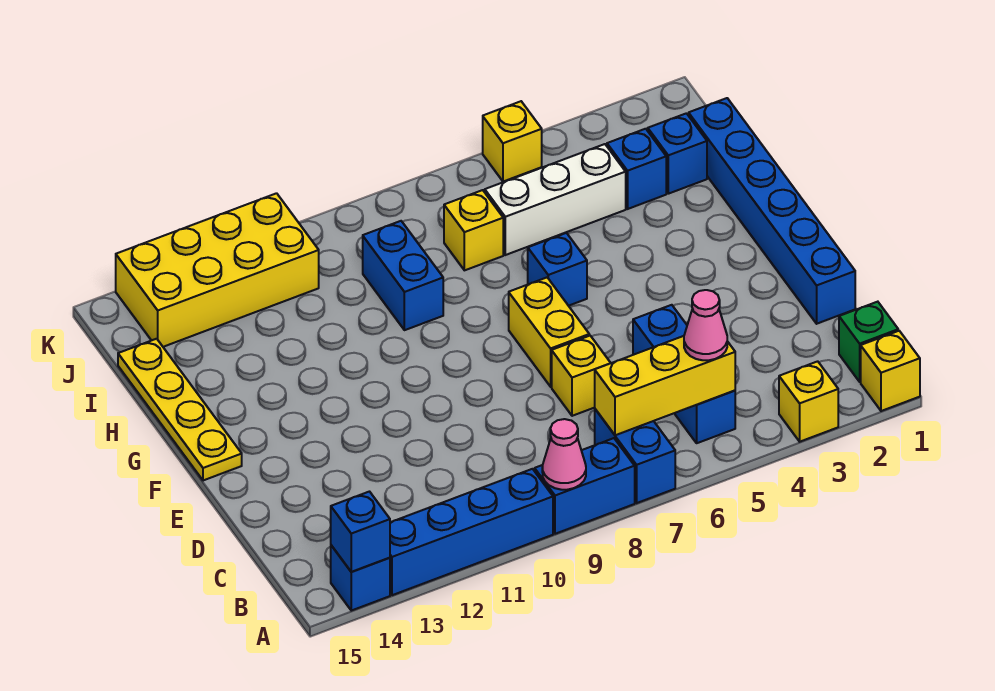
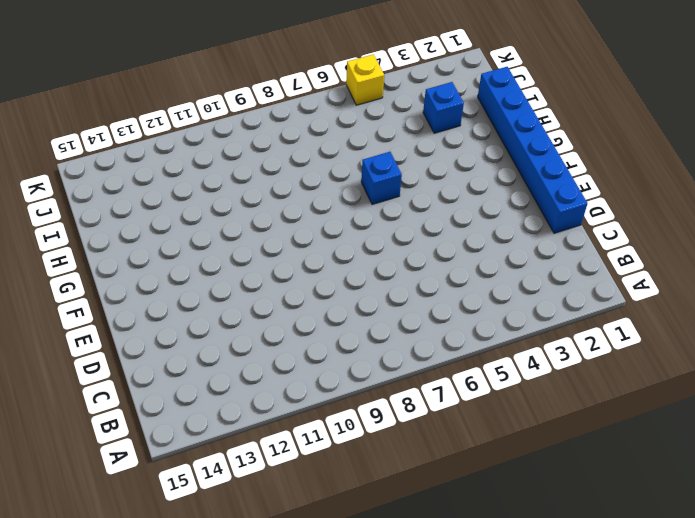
none -> yellow 1x1 brick [861,331,920,411]
none -> yellow 1x1 brick [779,361,838,442]
none -> blue 1x2 brick [595,409,675,503]

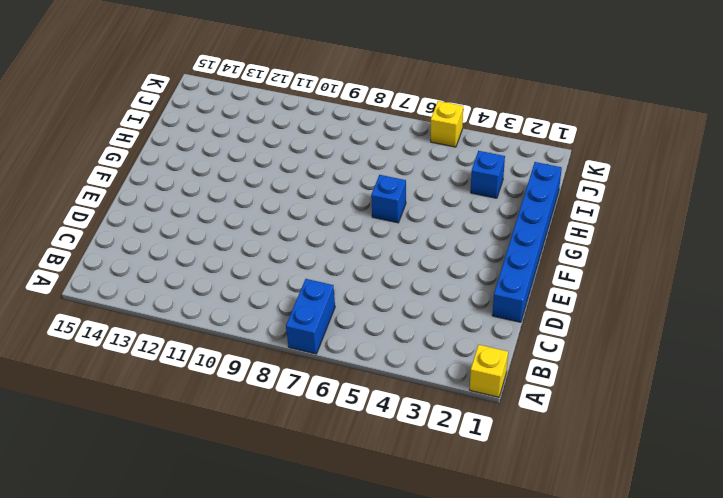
none -> yellow 1x1 brick [779,361,838,442]
none -> blue 1x2 brick [535,438,635,534]
none -> blue 1x4 brick [390,469,553,595]

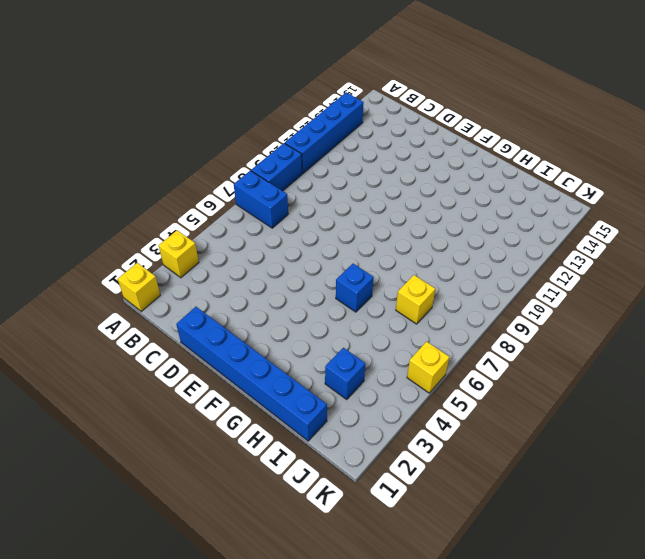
none -> blue 1x1 brick [331,545,390,611]
none -> green 1x1 brick [839,302,898,382]
none -> blue 1x3 brick [633,305,735,443]

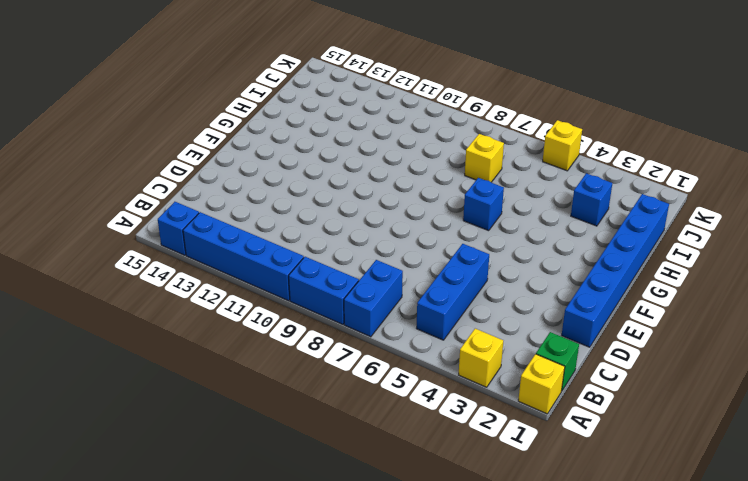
none -> yellow 1x1 brick [552,336,610,416]
none -> yellow 1x2 brick [509,278,589,387]
none -> yellow 1x4 plate [118,339,242,480]

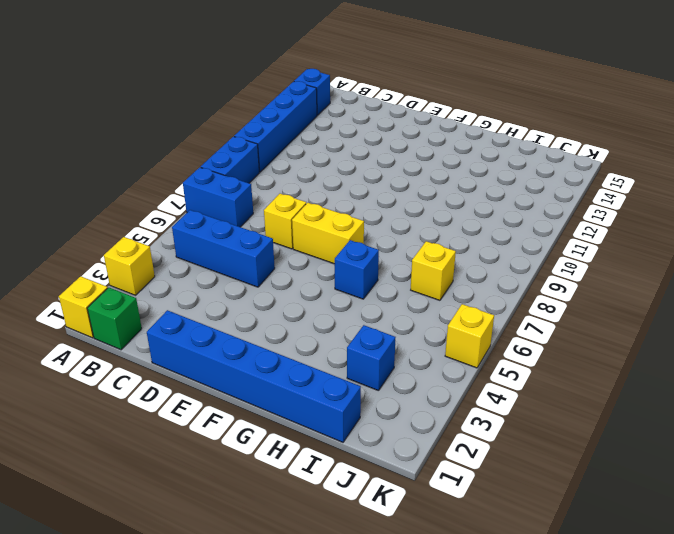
none -> yellow 1x4 plate [118,339,242,480]
none -> blue 1x2 brick [363,221,443,330]
none -> blue 1x1 brick [648,113,707,194]

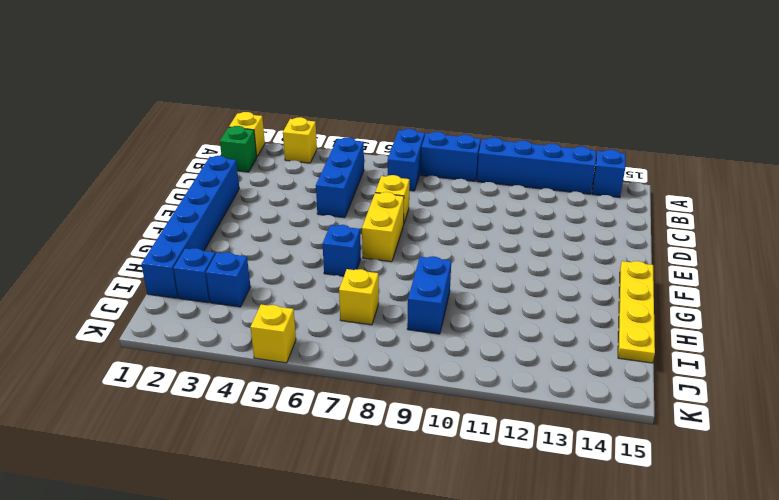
none -> white 1x3 brick [485,144,626,255]
none -> yellow 2x4 brick [116,193,319,347]
none -> pink 1x1 cone [542,419,586,490]

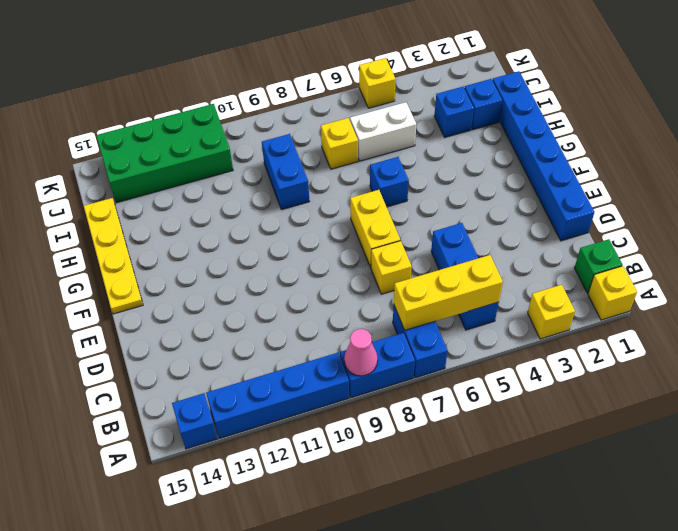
white 1x2 brick [350,102,416,161] -> white 1x3 brick [485,144,626,255]
green 2x4 brick [96,104,233,203] -> yellow 2x4 brick [116,193,319,347]
none -> blue 1x1 brick [331,492,390,572]
none -> pink 1x1 cone [684,290,727,360]

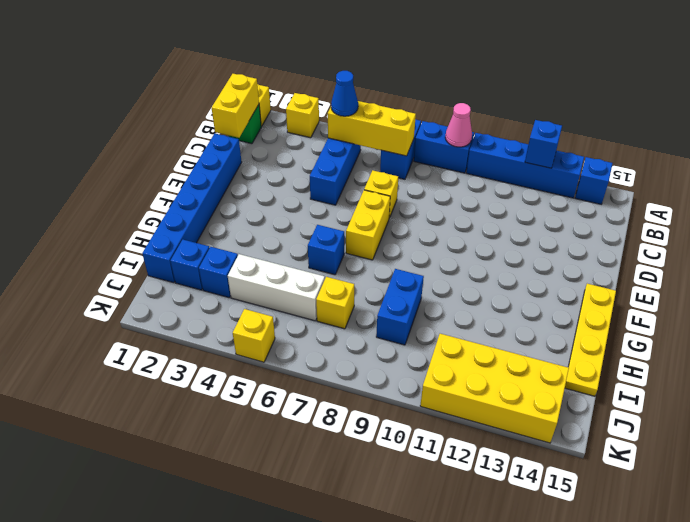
blue 1x1 brick [525,120,562,168] -> blue 1x1 brick moved to [331,492,390,572]
yellow 1x2 brick [212,74,259,138] -> none
blue 1x1 cone [331,71,358,116] -> pink 1x1 cone [684,290,727,360]

